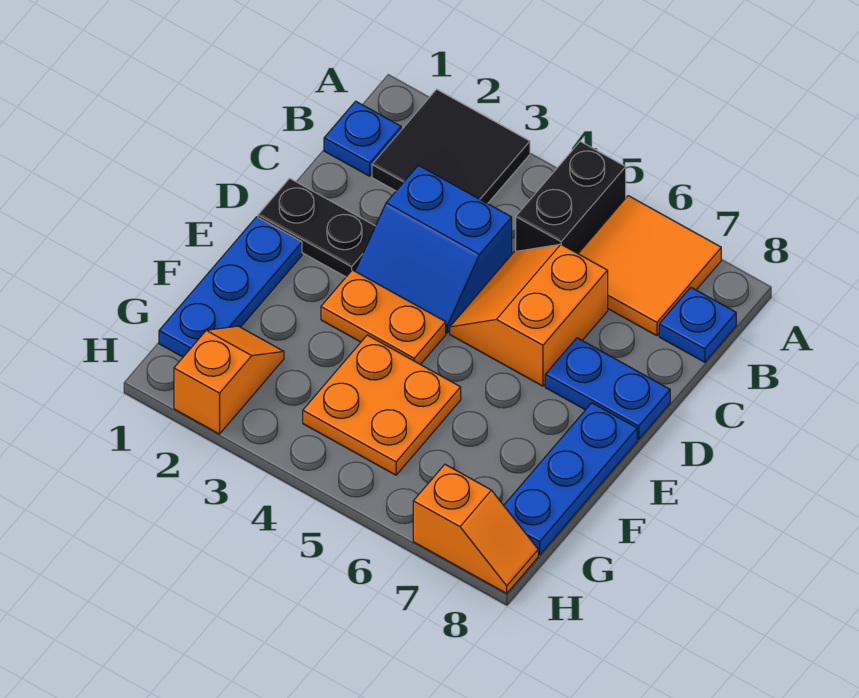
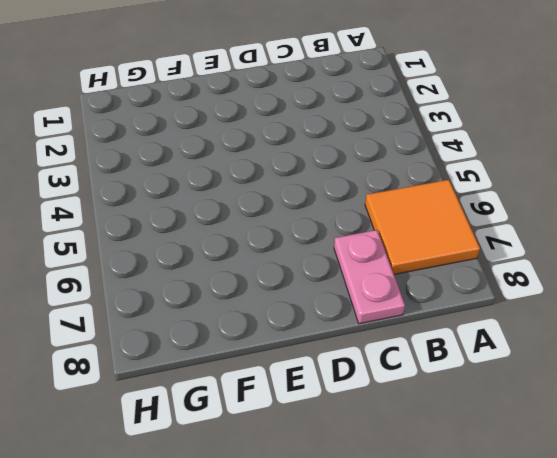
pink 1x2 plate [334,230,405,324] -> none
none -> black 2x2 tile [372,89,530,204]
none -> black 1x2 brick [516,141,626,254]
none -> blue 1x1 plate [324,101,401,176]

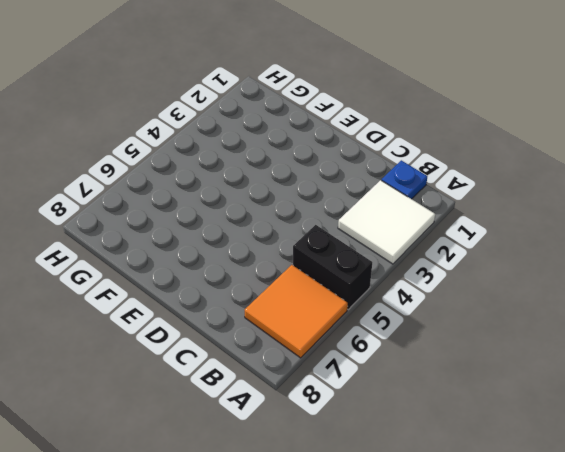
white 2x2 tile [338,180,435,264] -> black 2x2 tile [372,89,530,204]
none -> blue 1x1 plate [659,287,736,362]
none -> blue 2x2 slope [355,165,512,333]
none -> orange 2x2 slope [450,244,608,386]

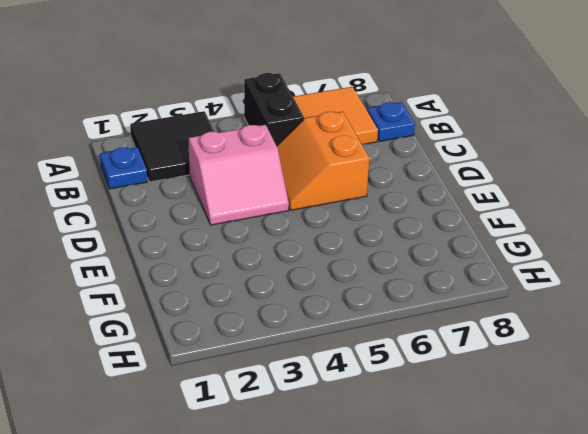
pink 2x2 slope [189,125,289,225] -> blue 2x2 slope [355,165,512,333]
none -> black 1x2 plate [258,178,375,277]
none -> blue 1x2 plate [545,338,670,439]
none -> blue 1x3 plate [159,217,302,357]

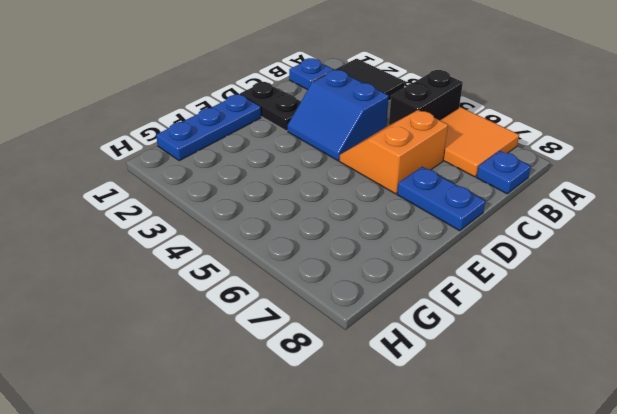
none -> orange 1x2 plate [321,270,446,365]
none -> blue 1x3 plate [504,403,637,555]
none -> orange 2x2 plate [303,335,461,475]

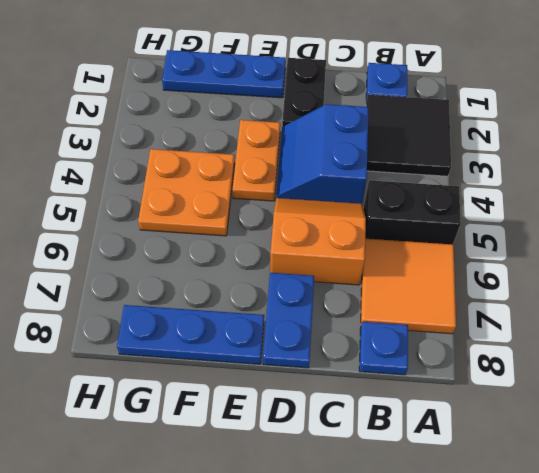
none -> orange 1x2 slope [174,326,284,434]
none -> orange 1x2 slope [413,465,538,593]

